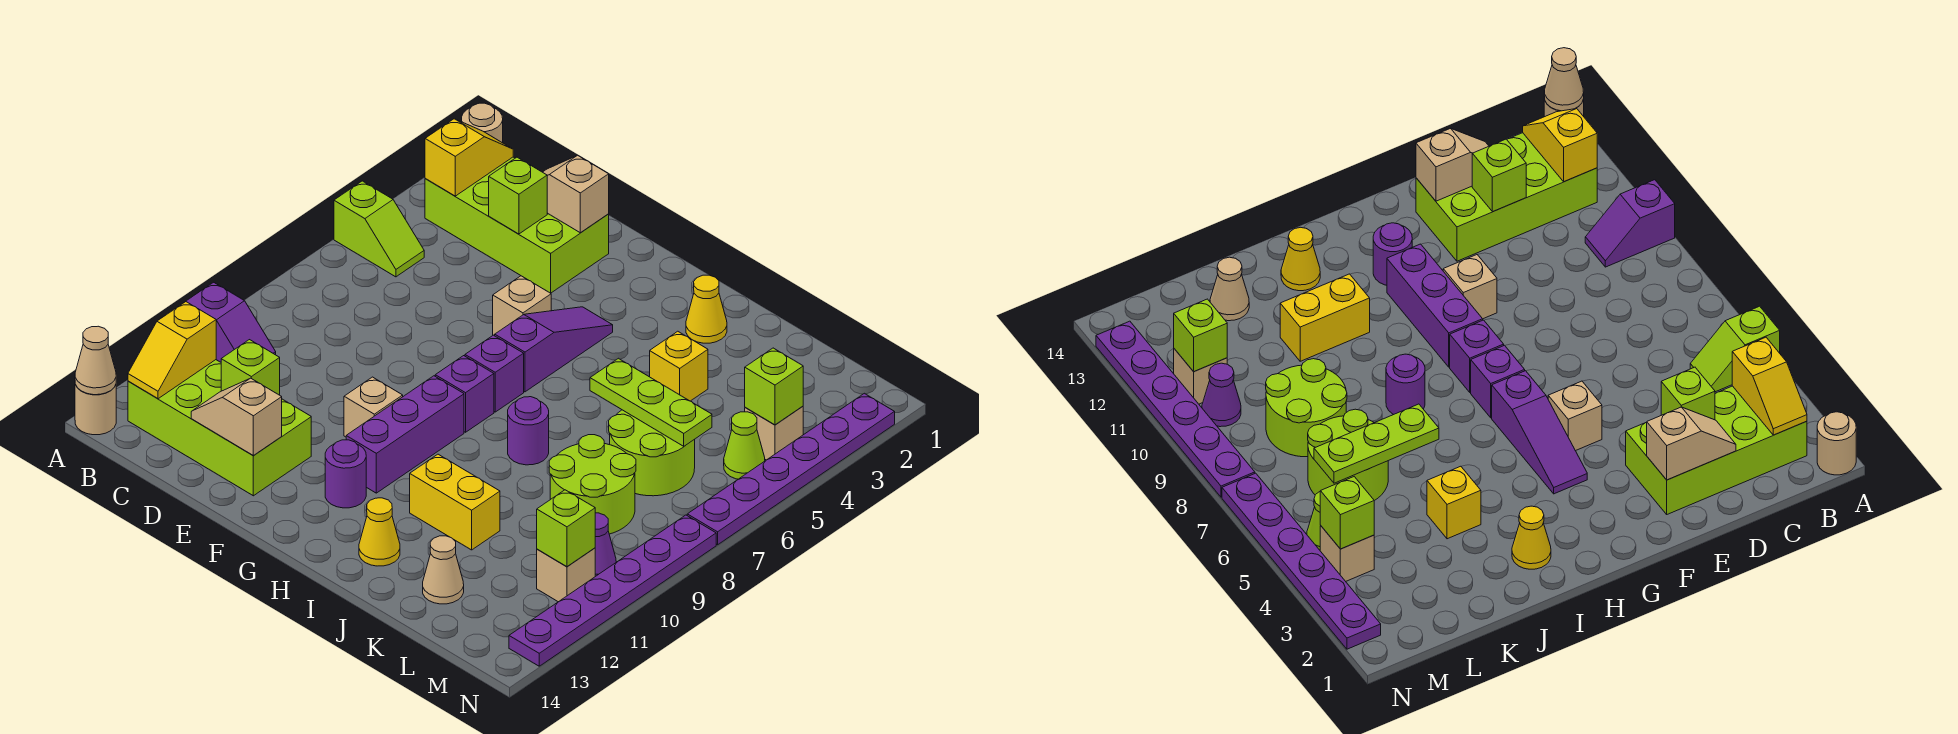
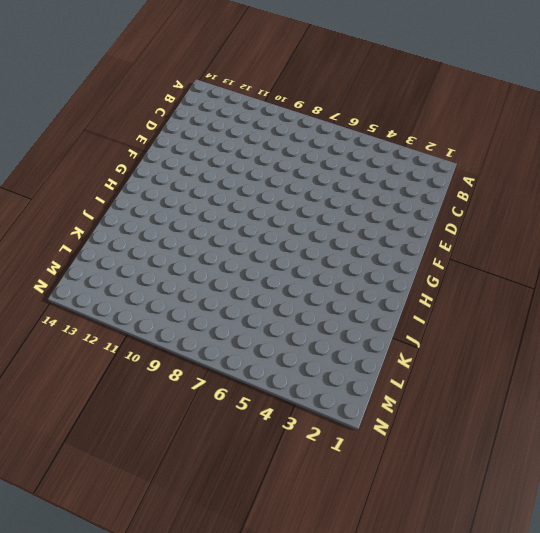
none -> tan 1x1 round brick [462,103,503,143]
none -> lime 1x2 slope [334,181,424,277]
none -> purple 1x2 slope [186,282,276,362]
none -> tan 1x1 round brick [75,384,116,435]

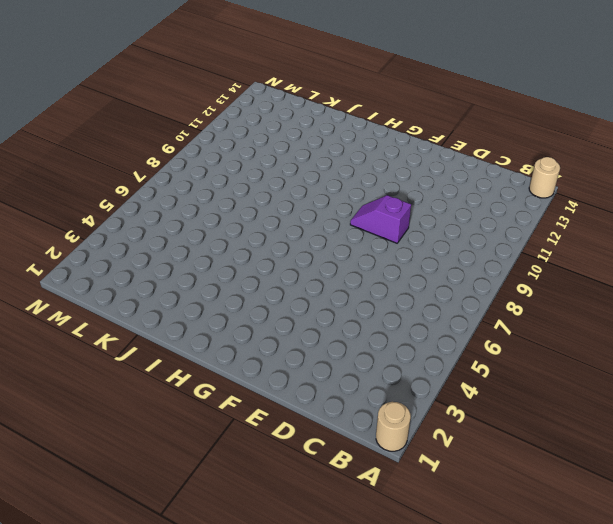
purple 1x2 slope [350,195,411,243] -> purple 1x2 slope moved to [186,282,276,362]
none -> lime 1x2 slope [334,181,424,277]
none -> lime 2x4 brick [425,157,609,293]
none -> lime 2x4 brick [128,360,311,496]
none -> tan 1x1 brick [493,276,551,336]

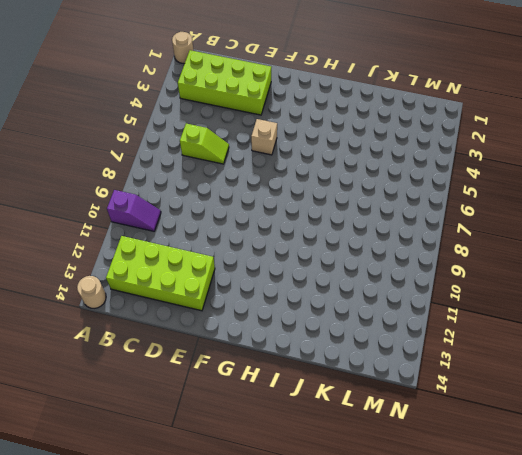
lime 1x2 slope [180,124,229,164] -> lime 1x2 slope moved to [334,181,424,277]
none -> tan 1x1 brick [344,377,403,437]
none -> purple 1x3 slope [495,307,613,392]
none -> purple 1x1 brick [465,335,524,412]
none -> purple 1x1 brick [435,356,494,432]

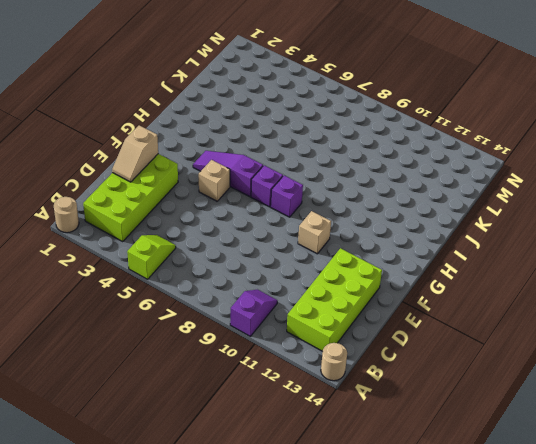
none -> purple 1x3 brick [346,376,464,493]
none -> purple 1x1 round brick [325,440,366,508]
none -> yellow 1x1 cone [686,275,727,343]
none -> purple 1x1 round brick [508,397,549,465]

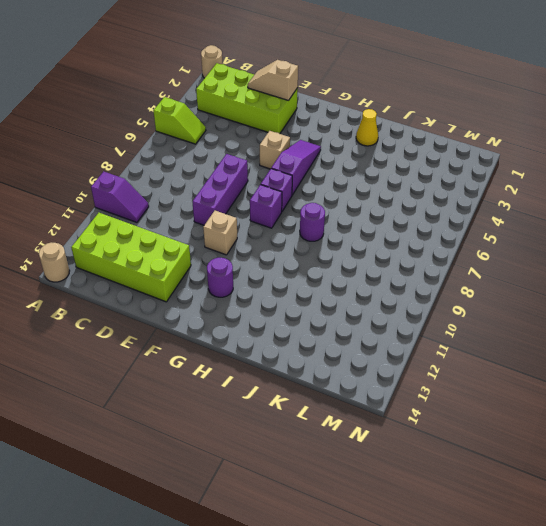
purple 1x3 brick [192,154,248,225] -> purple 1x3 brick moved to [346,376,464,493]
none -> yellow 1x2 brick [410,454,500,550]
none -> yellow 1x1 cone [359,498,400,566]
none -> yellow 1x1 brick [650,331,708,401]
none -> lime 2x2 round brick [609,410,695,496]

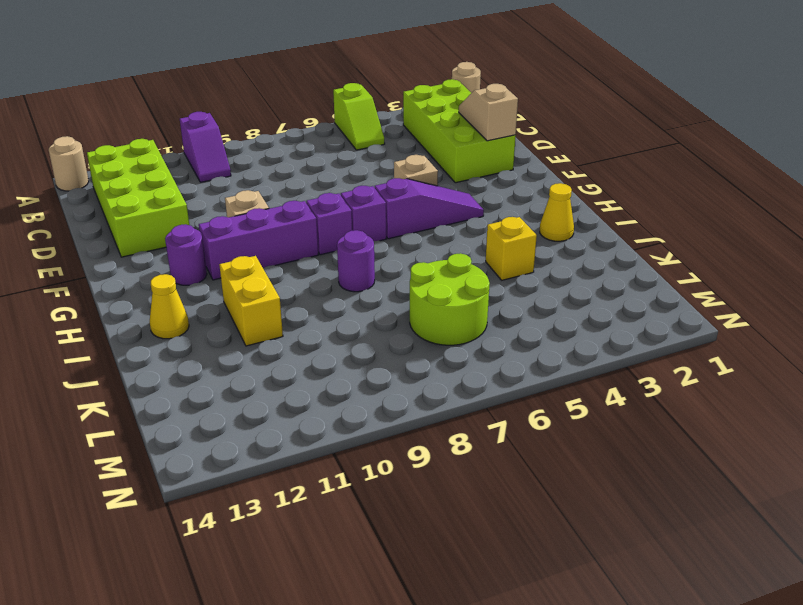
none -> lime 2x2 round brick [549,435,636,534]
none -> tan 1x1 cone [423,536,464,604]
none -> tan 1x1 brick [745,406,804,460]
none -> lime 1x1 cone [724,412,765,479]

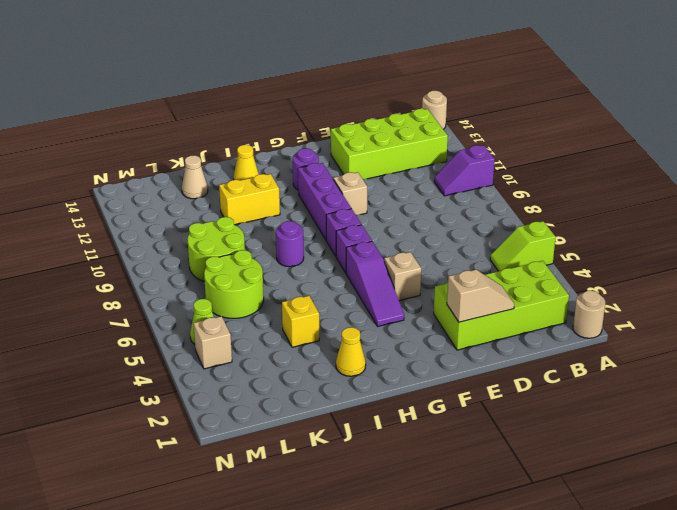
none -> purple 1x1 cone [595,513,616,576]
none -> tan 1x1 brick [537,548,595,602]
none -> purple 1x6 plate [687,393,895,545]
none -> purple 1x6 plate [509,515,716,666]

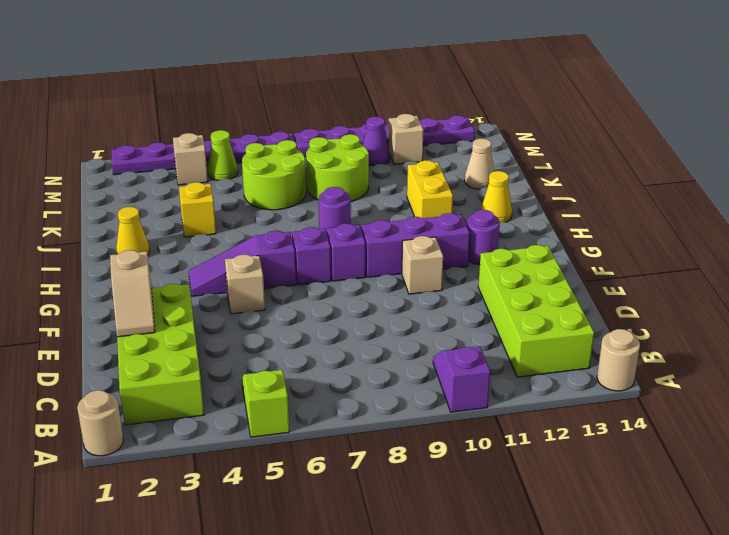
none -> tan 1x1 cone [75,326,116,395]
none -> yellow 1x2 slope [425,119,513,196]
none -> yellow 1x2 slope [128,302,216,399]
none -> lime 1x1 brick [489,157,547,234]

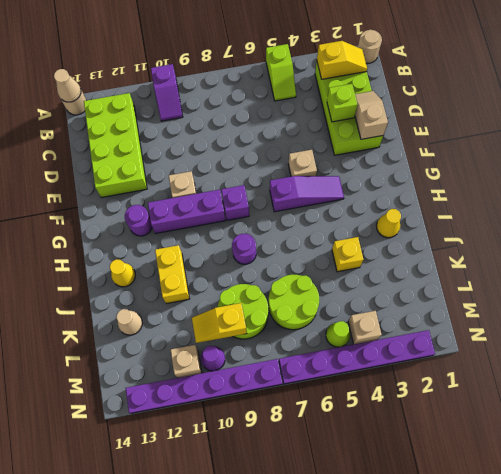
yellow 1x2 slope [192,303,247,343] -> yellow 1x2 slope moved to [128,302,216,399]
none -> purple 1x1 brick [465,335,524,412]
none -> lime 1x1 brick [221,340,280,395]
none -> tan 1x2 slope [191,378,282,455]
none -> lime 1x3 plate [590,358,712,446]

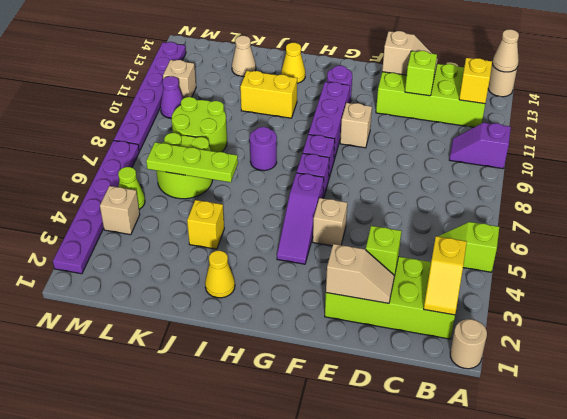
none -> lime 1x1 brick [745,348,803,425]
none -> lime 1x1 brick [537,490,595,567]

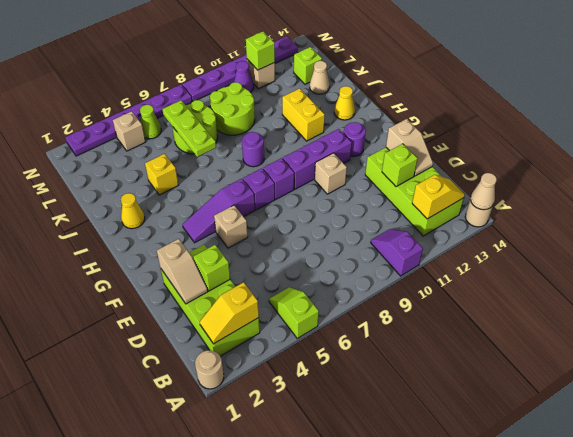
lime 1x1 brick [294,47,322,84] -> lime 1x1 brick moved to [745,348,803,425]

